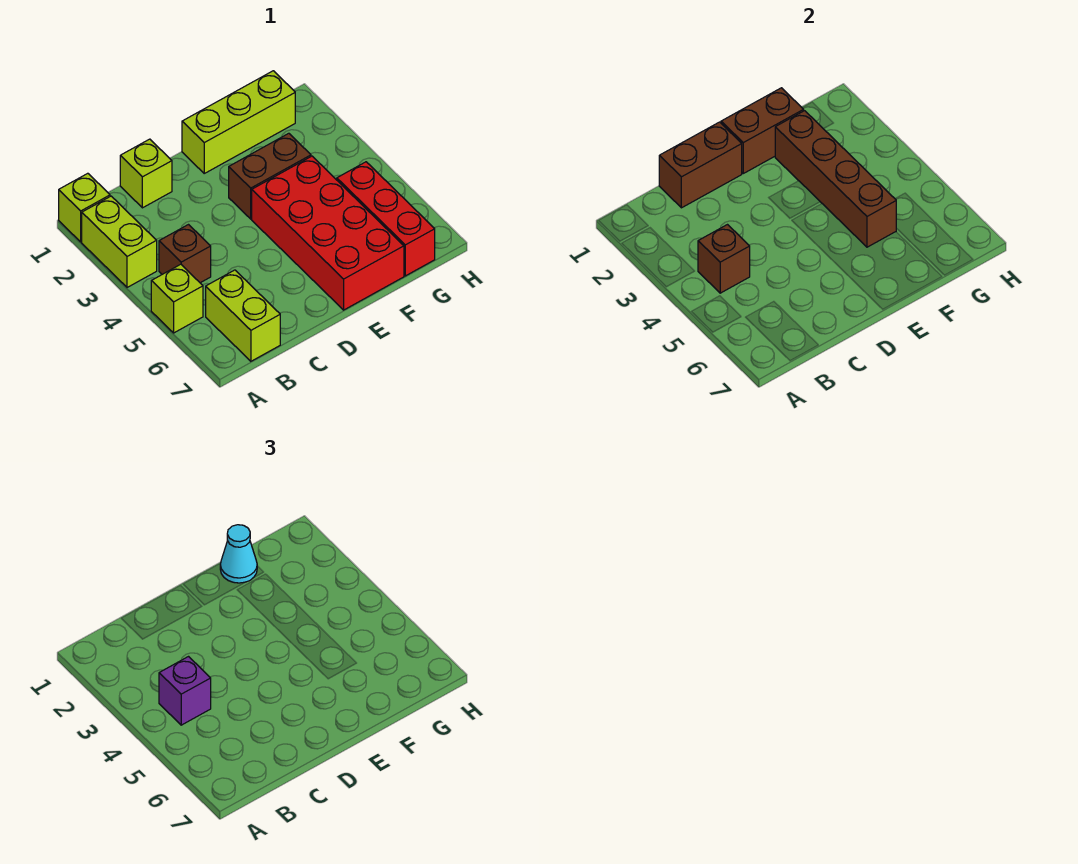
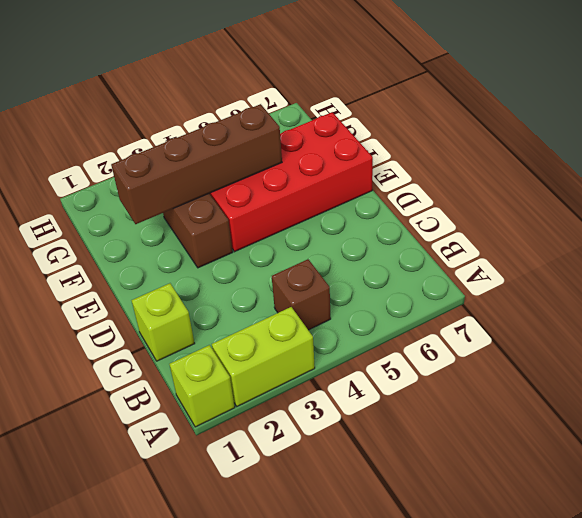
none -> lime 1x1 brick [151,264,203,333]
none -> lime 1x2 brick [206,270,280,361]
none -> lime 1x3 brick [182,71,295,173]

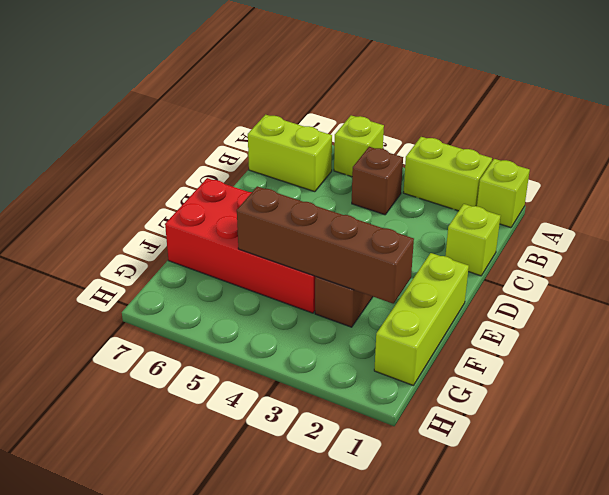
none -> red 1x3 brick [337,162,435,276]
none -> brown 1x1 brick [698,225,750,293]
none -> brown 1x2 brick [659,122,742,208]

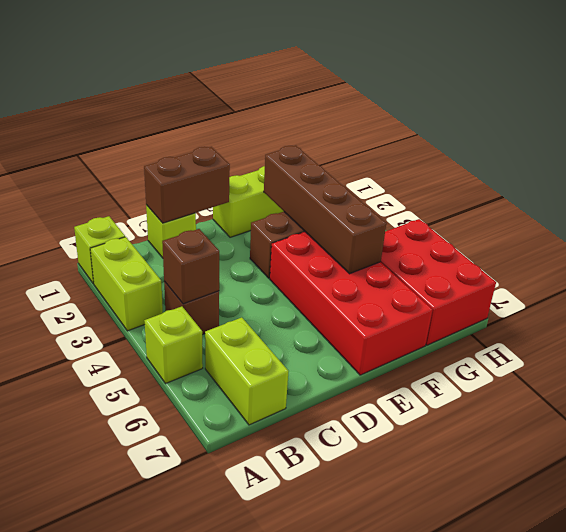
red 2x3 brick [381,219,496,345] -> red 1x3 brick [337,162,435,276]
none -> brown 1x2 brick [721,88,804,173]
none -> purple 1x1 brick [159,657,211,725]
none -> cyan 1x1 cone [220,525,257,583]

